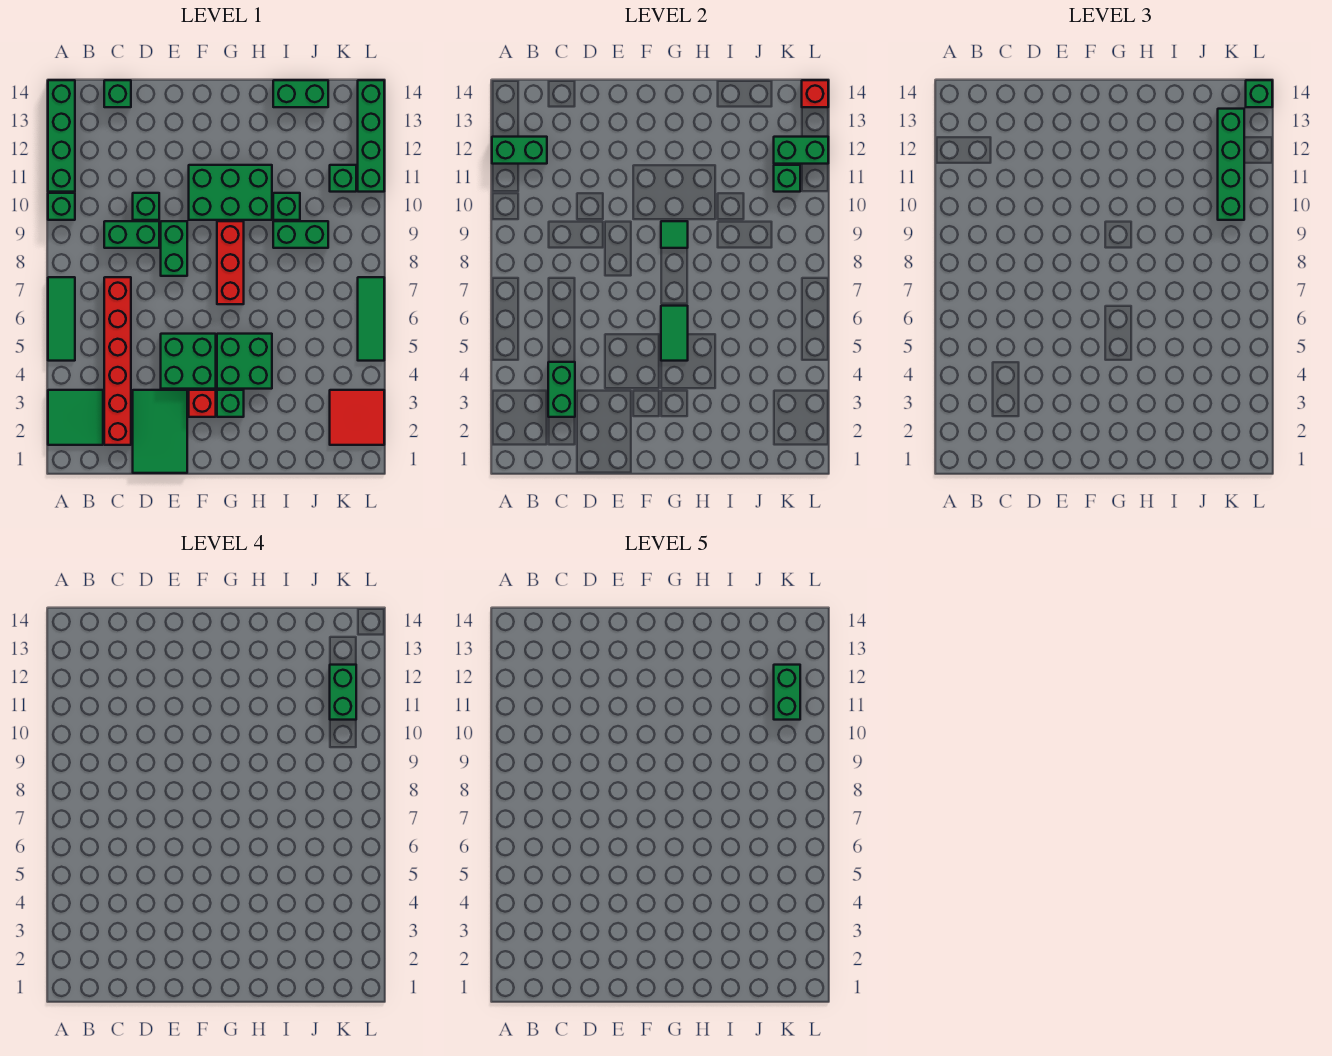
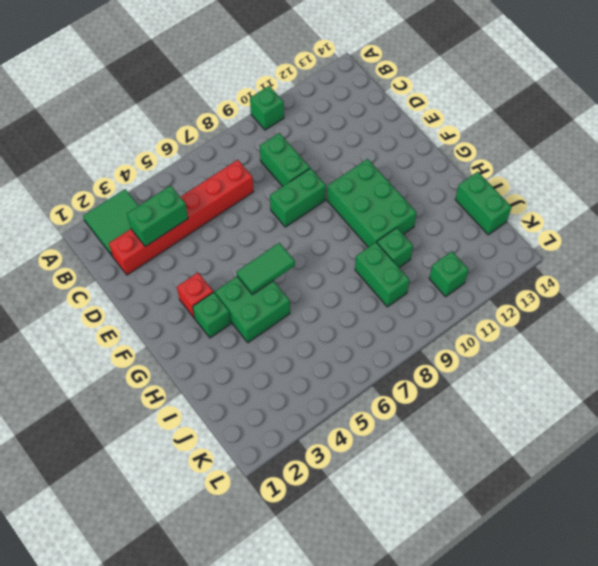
none -> green 1x3 tile [48,277,75,361]
none -> green 1x4 brick [48,80,75,192]
none -> green 1x1 brick [104,80,131,107]
none -> green 2x3 tile [133,390,187,473]

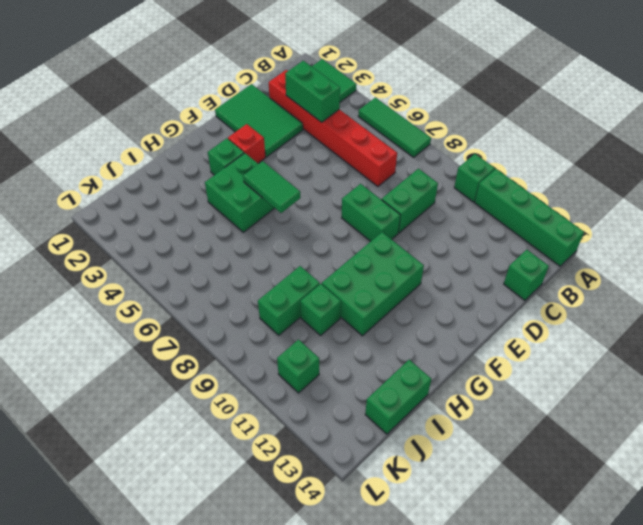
none -> green 1x1 brick [133,193,159,220]
none -> green 2x2 brick [161,334,216,389]
none -> red 1x3 brick [217,221,244,304]
none -> red 2x2 tile [330,390,384,445]

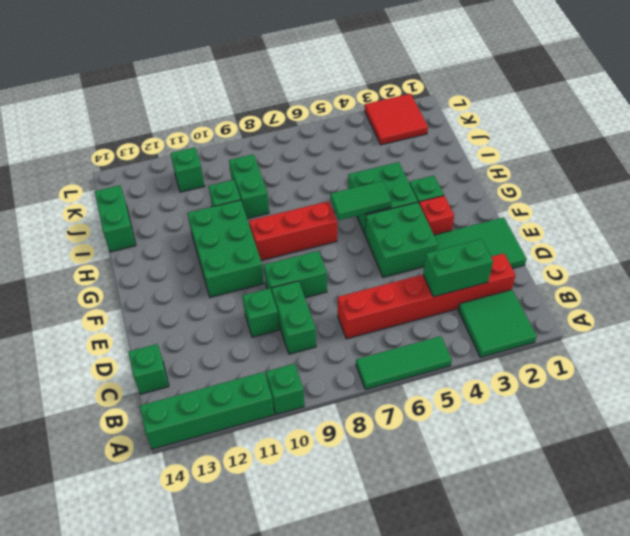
none -> green 1x3 tile [358,277,384,361]
none -> green 1x4 brick [358,80,384,192]
none -> green 1x2 brick [492,137,547,164]
none -> green 1x1 tile [661,221,688,248]

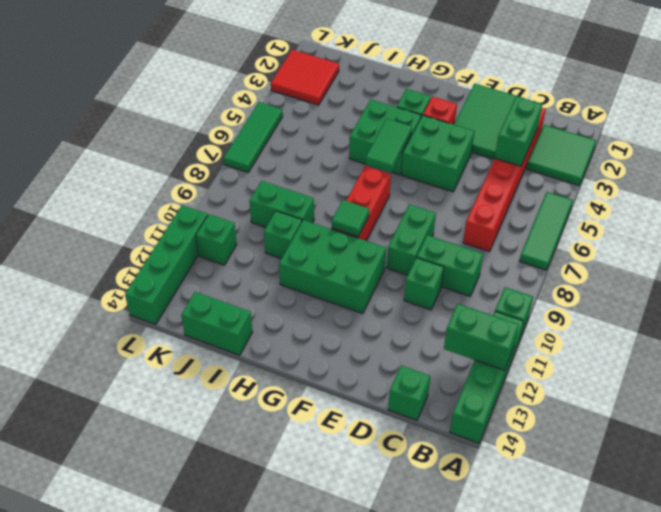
none -> green 1x1 brick [774,165,800,192]
none -> green 1x2 brick [774,137,828,164]
none -> red 1x1 brick [802,80,828,107]
none -> green 1x4 brick [1218,109,1244,220]

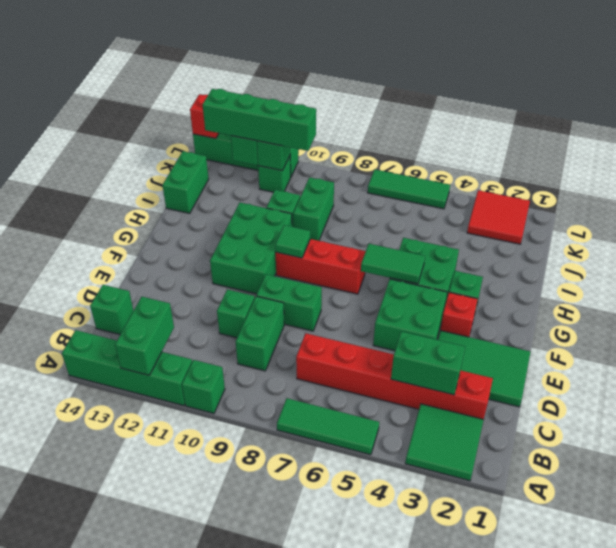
none -> green 1x1 brick [1246,80,1272,107]
none -> green 1x2 brick [330,665,356,720]
none -> green 1x2 brick [774,665,800,720]

